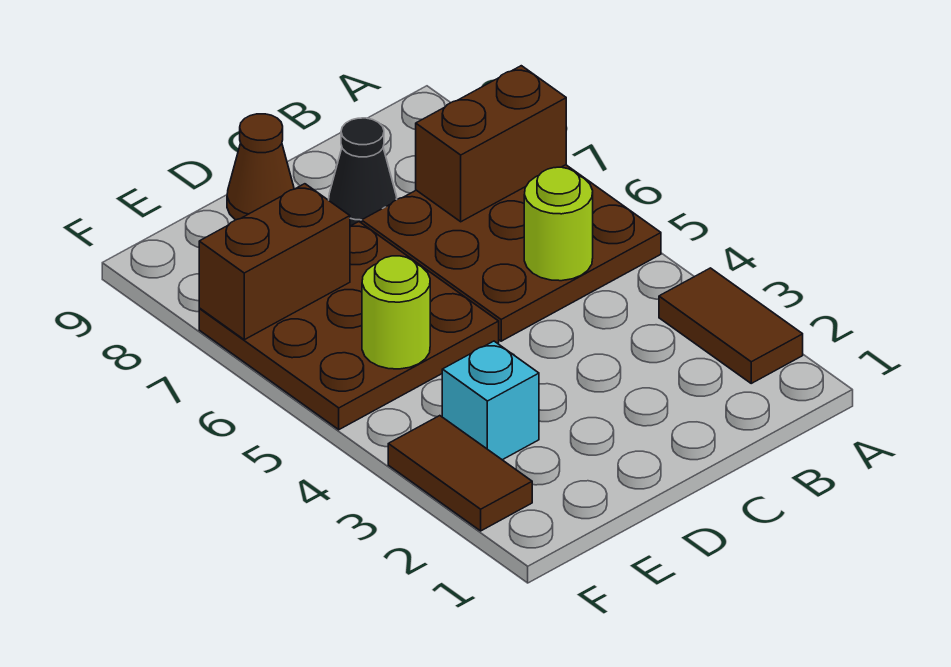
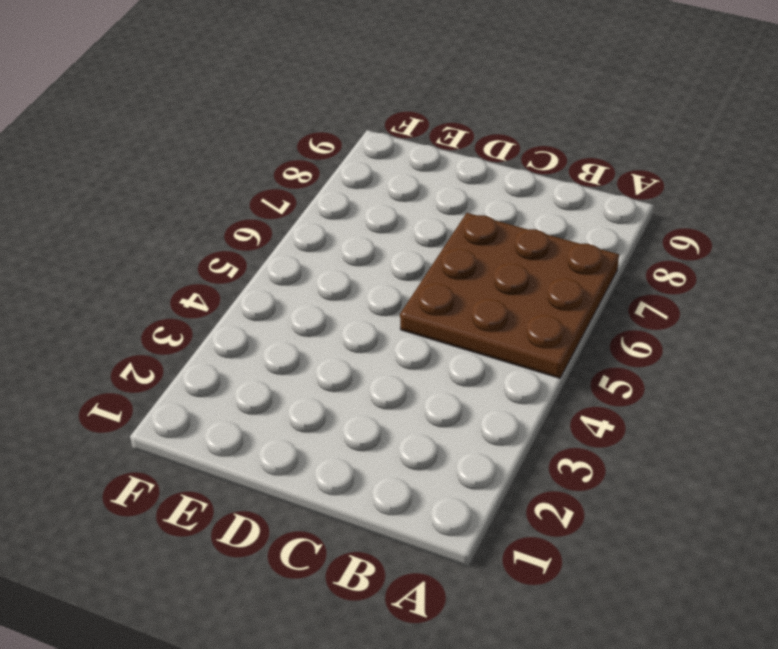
none -> brown 1x2 tile [659,268,803,383]
none -> black 1x1 cone [329,118,397,226]

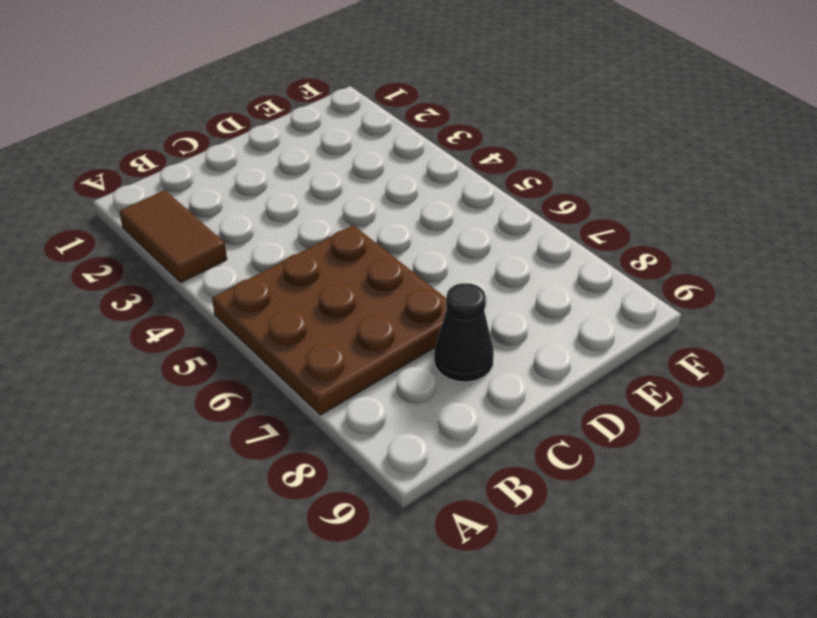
none -> brown 3x3 plate [199,222,499,430]
none -> brown 1x1 cone [227,114,294,220]

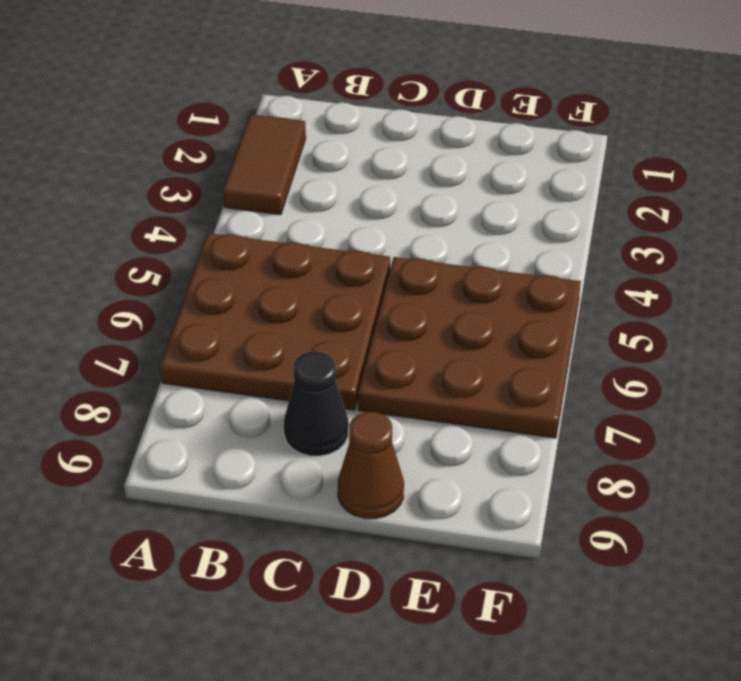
none -> cyan 1x1 brick [442,341,539,460]
none -> brown 1x2 tile [388,416,532,531]

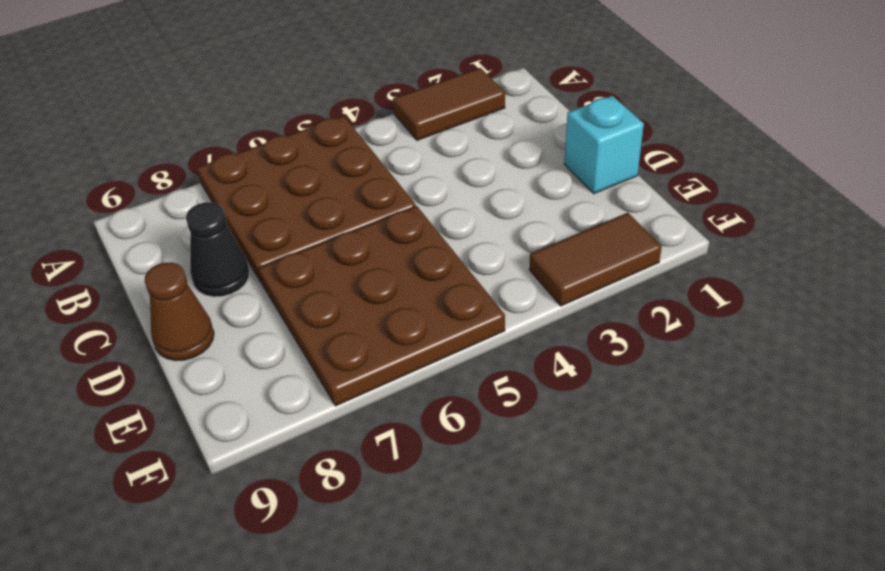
cyan 1x1 brick [564,96,644,194] -> cyan 1x1 brick moved to [442,341,539,460]
none -> brown 1x2 brick [416,66,566,222]
none -> lime 1x1 round brick [524,167,593,281]

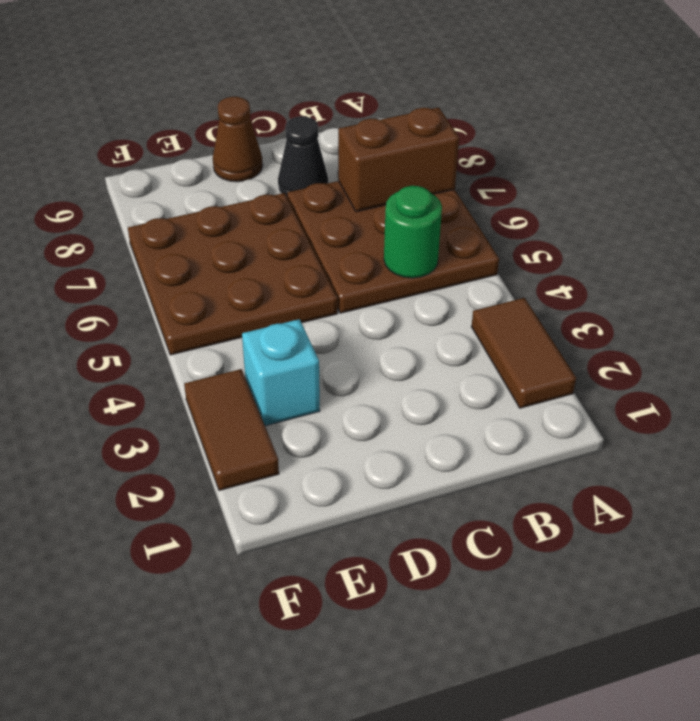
green 1x1 round brick [384,186,442,278] -> lime 1x1 round brick [524,167,593,281]
none -> lime 1x1 round brick [362,256,430,369]
none -> brown 1x2 brick [199,184,350,340]

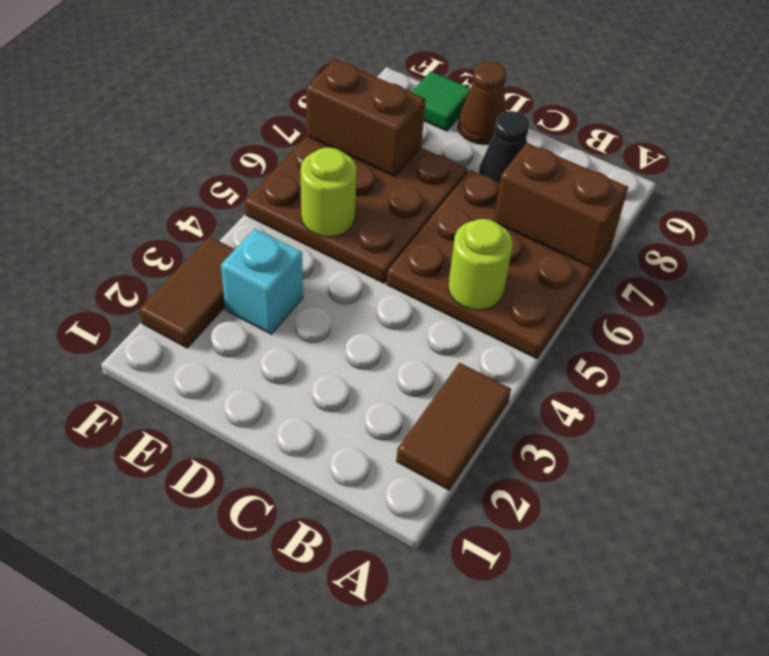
green 1x1 tile [412,71,470,131] -> none

